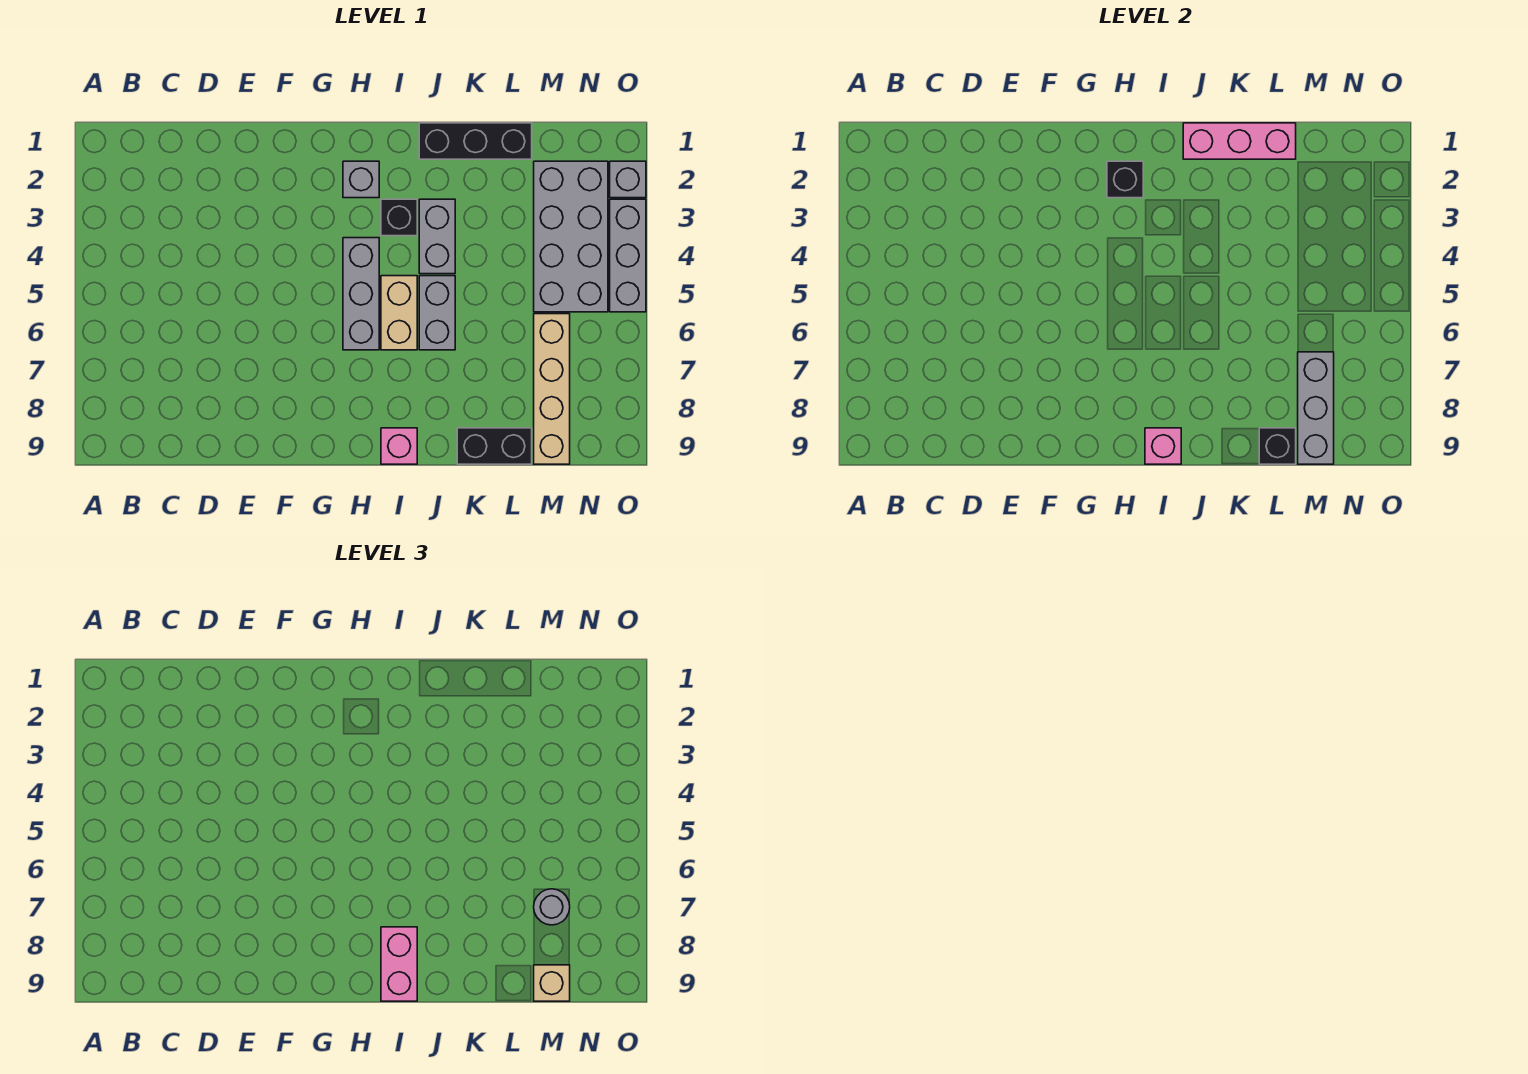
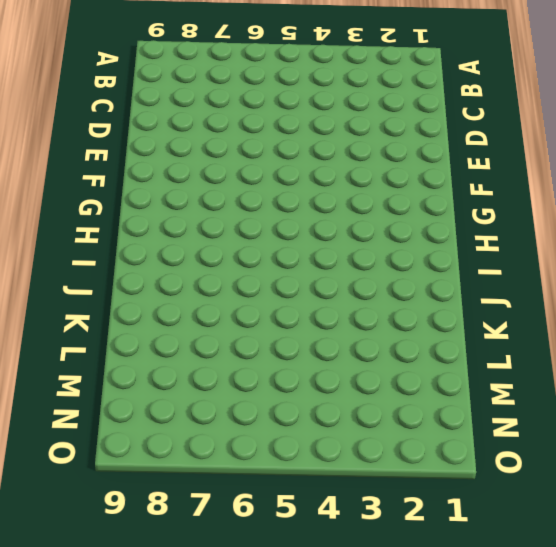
none -> grey 1x1 brick [343,161,379,198]
none -> grey 1x3 brick [343,238,379,350]
none -> black 1x1 brick [381,199,417,236]

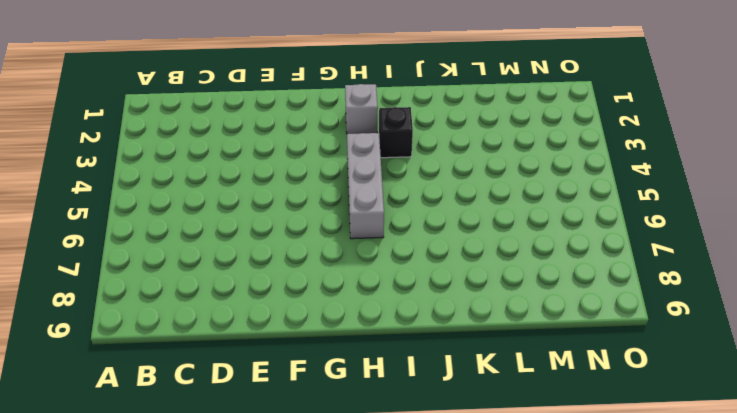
none -> tan 1x2 brick [381,276,417,350]
none -> pink 1x1 brick [381,428,417,464]
none -> black 1x3 brick [419,123,532,159]

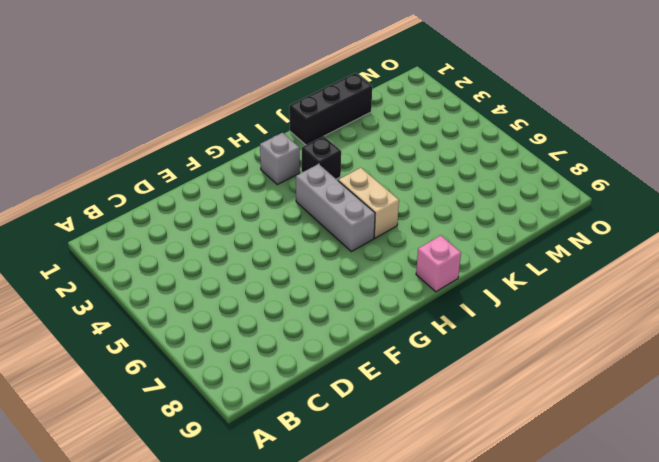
none -> grey 1x2 brick [419,199,455,274]
none -> grey 1x2 brick [419,276,455,350]
none -> black 1x2 brick [457,428,532,464]

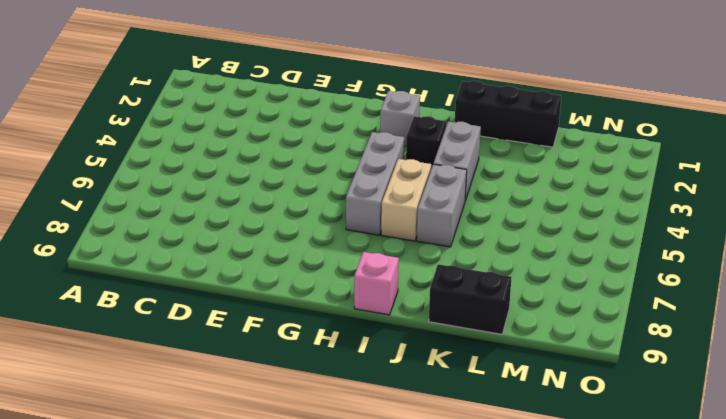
none -> grey 2x4 brick [534,161,608,312]
none -> tan 1x4 brick [534,314,570,464]
none -> grey 1x1 brick [610,161,646,198]

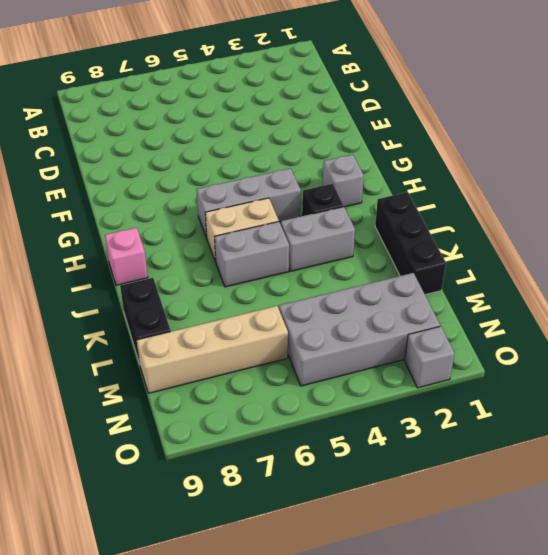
none -> grey 1x3 brick [610,199,646,312]
none -> black 1x1 brick [1107,161,1143,198]
none -> pink 1x1 brick [1145,428,1181,464]

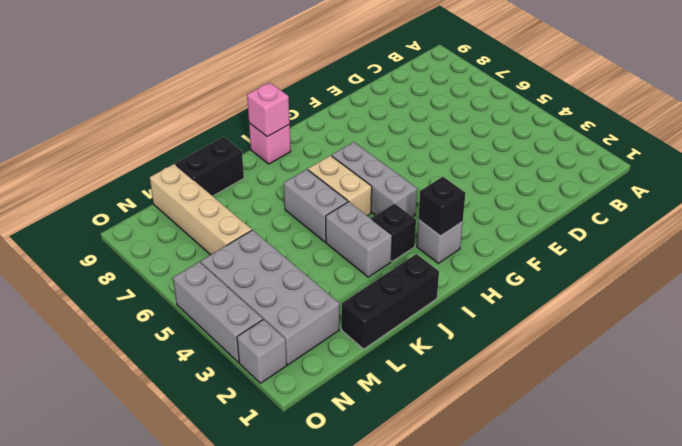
none -> pink 1x3 brick [1183,123,1296,159]
none -> black 1x1 brick [1259,428,1296,464]
none -> grey 1x3 brick [1298,352,1334,464]

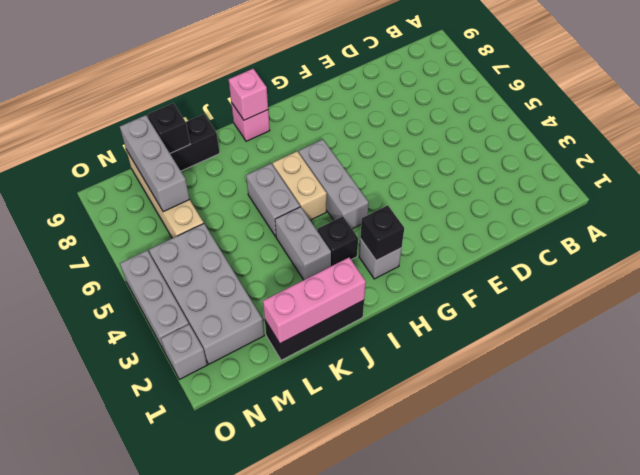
none -> pink 1x2 brick [381,927,417,1001]
none -> grey 1x1 round brick [534,889,570,925]
none -> tan 1x1 brick [534,965,570,1001]

